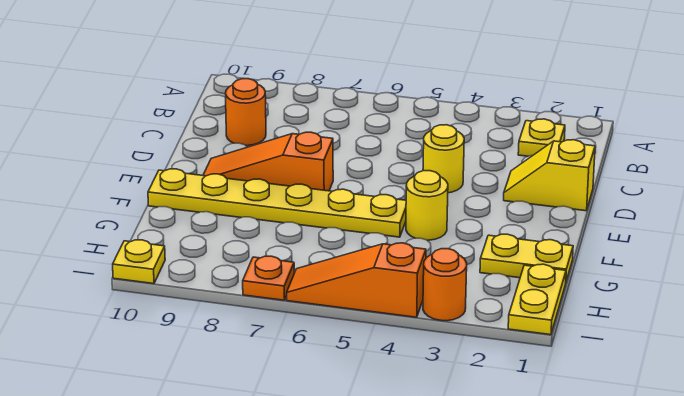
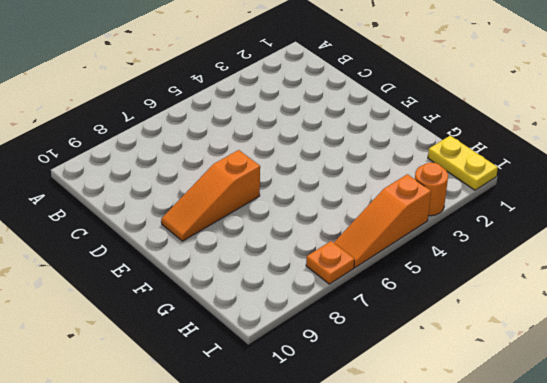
none -> yellow 1x1 plate [518,119,565,156]
none -> orange 1x1 round brick [226,79,266,146]
none -> yellow 1x2 slope [504,140,595,211]

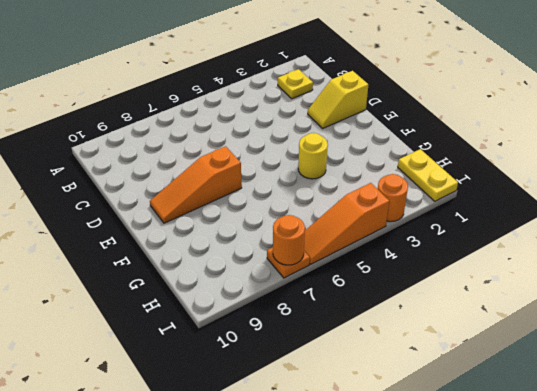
orange 1x1 round brick [273,215,305,265] -> orange 1x1 round brick moved to [226,79,266,146]
none -> yellow 1x1 round brick [423,125,464,193]
none -> yellow 1x6 plate [148,169,406,237]
none -> yellow 1x2 plate [480,234,573,281]

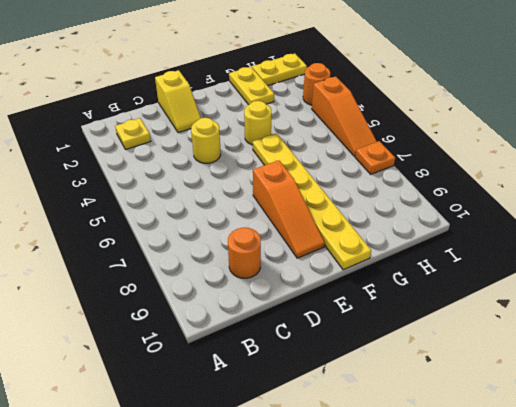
none -> yellow 1x1 plate [113,240,165,284]

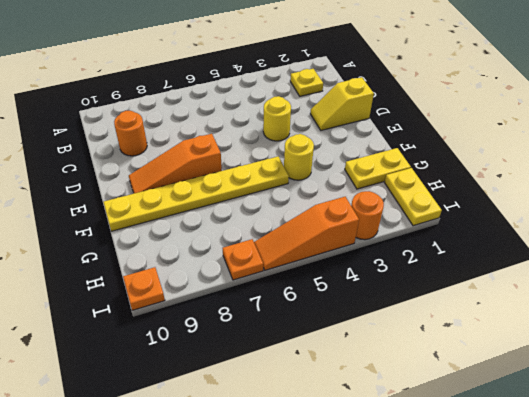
orange 1x1 plate [123,267,165,310] -> yellow 1x1 plate [113,240,165,284]

